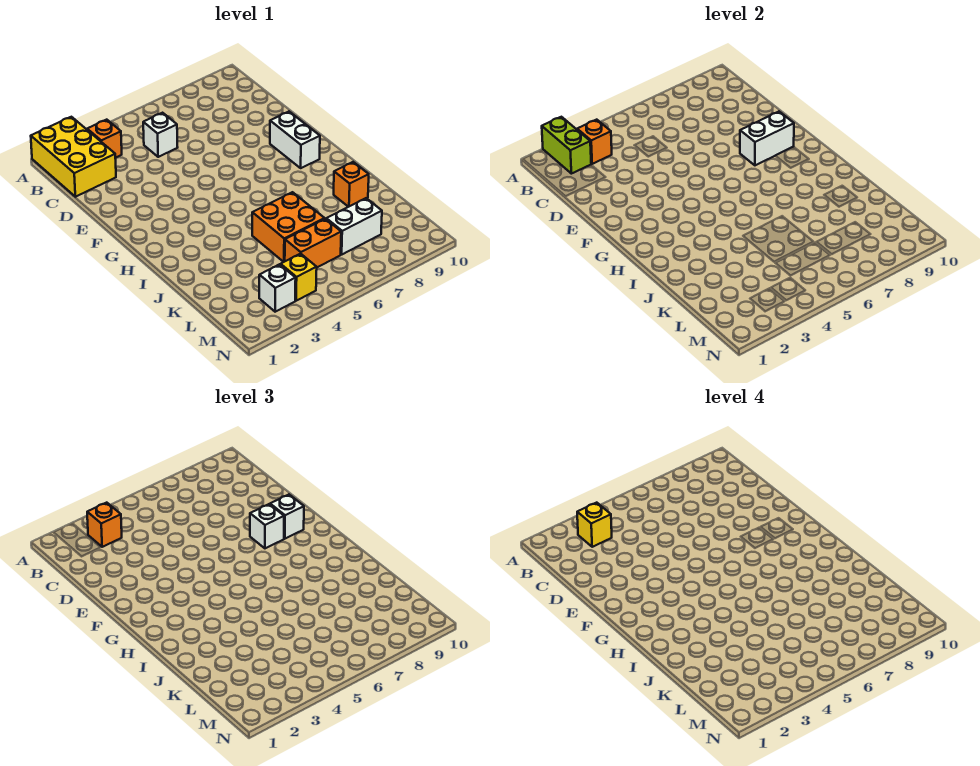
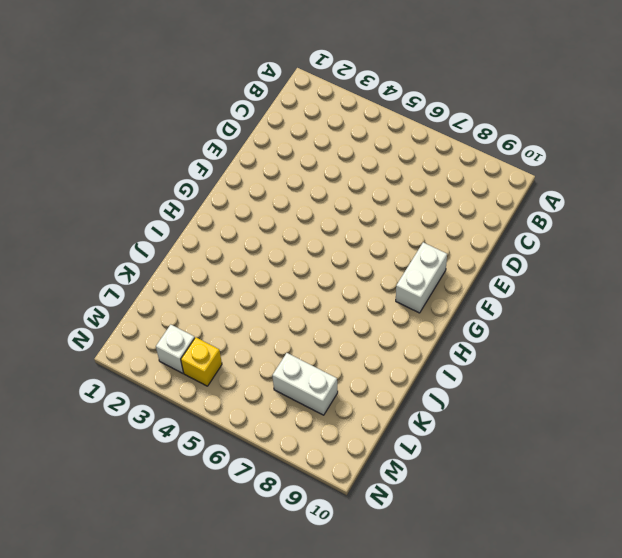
none -> yellow 2x3 brick [31,117,116,197]
none -> orange 1x1 brick [87,120,122,158]
none -> white 1x1 brick [143,113,178,157]

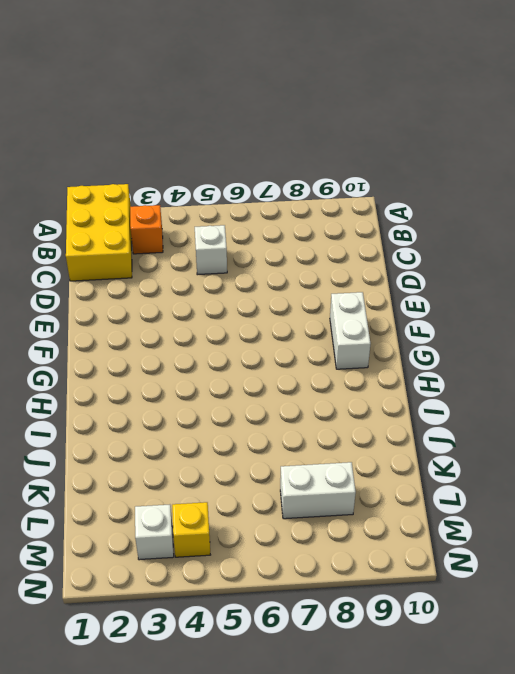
none -> orange 2x2 brick [252,192,325,262]
none -> orange 1x1 brick [334,162,369,207]
none -> orange 1x2 brick [285,219,341,267]

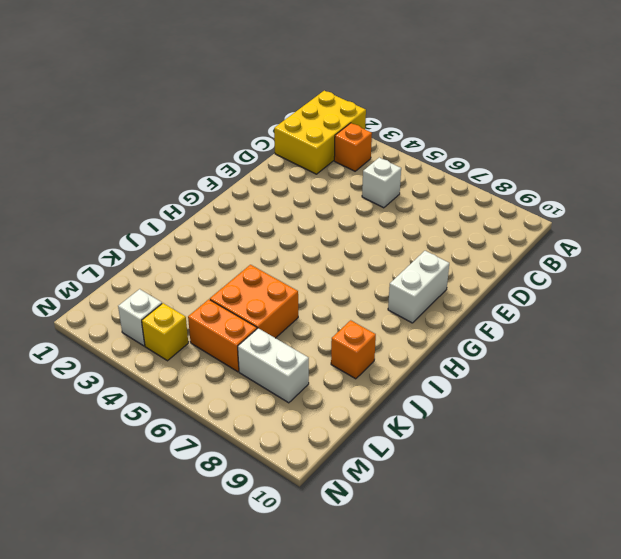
none -> lime 1x2 brick [542,117,591,174]
none -> orange 1x1 brick [577,120,612,164]
none -> white 1x2 brick [740,112,794,165]

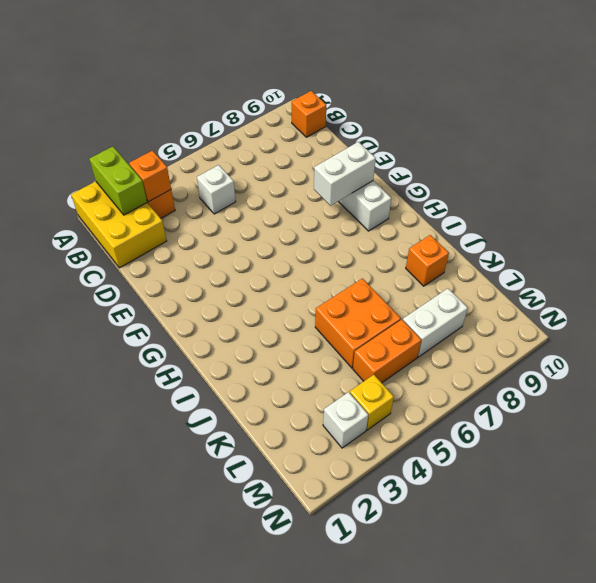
orange 1x1 brick [292,91,326,137] -> orange 1x1 brick moved to [87,503,122,547]
none -> white 1x1 brick [250,504,284,548]
none -> white 1x1 brick [270,495,304,539]
none -> yellow 1x1 brick [577,503,612,547]

